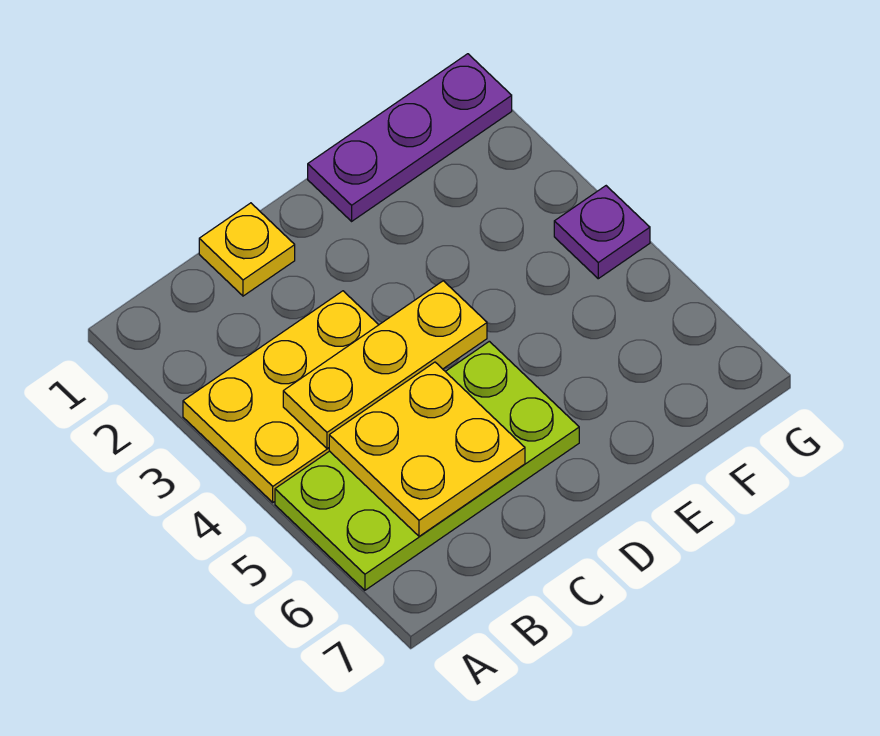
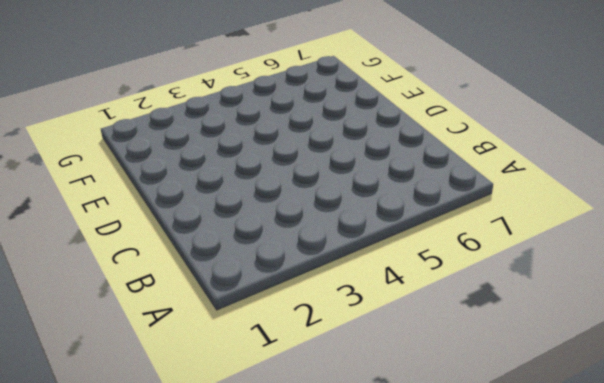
none -> yellow 2x3 plate [183,291,378,502]
none -> lime 2x4 plate [275,341,579,590]

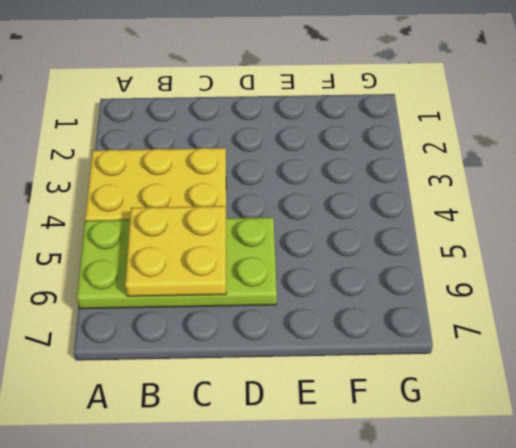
none -> yellow 1x1 plate [199,203,295,296]
none -> purple 1x3 plate [308,54,512,221]

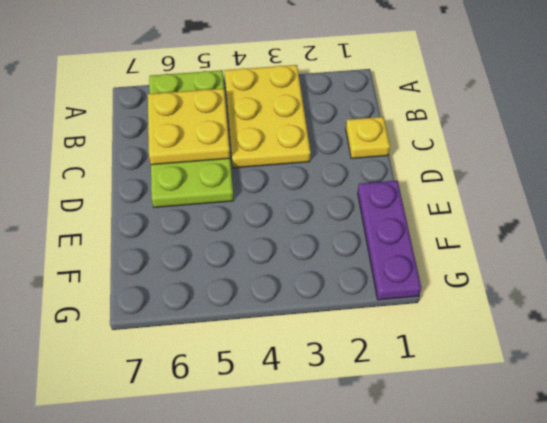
none -> purple 1x1 plate [554,186,650,279]
none -> yellow 1x3 plate [283,281,487,448]

